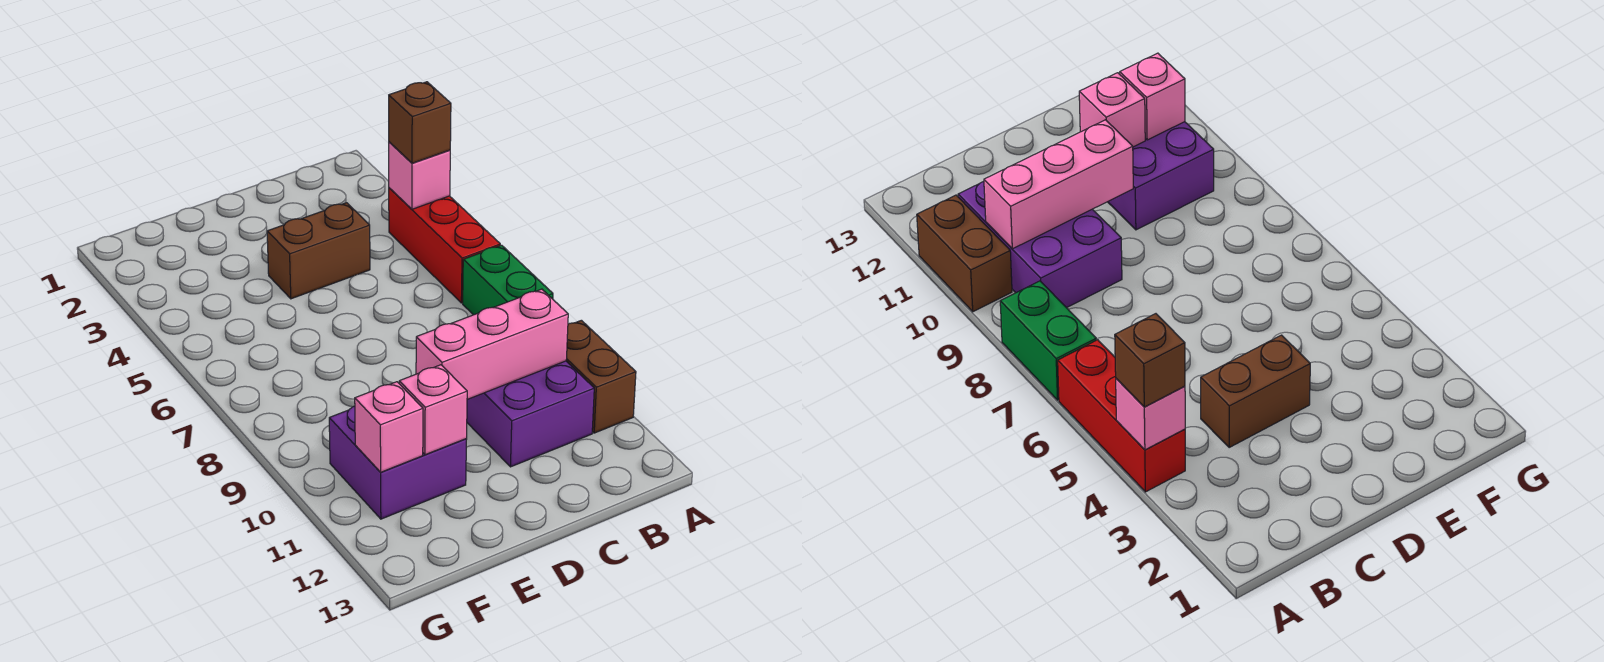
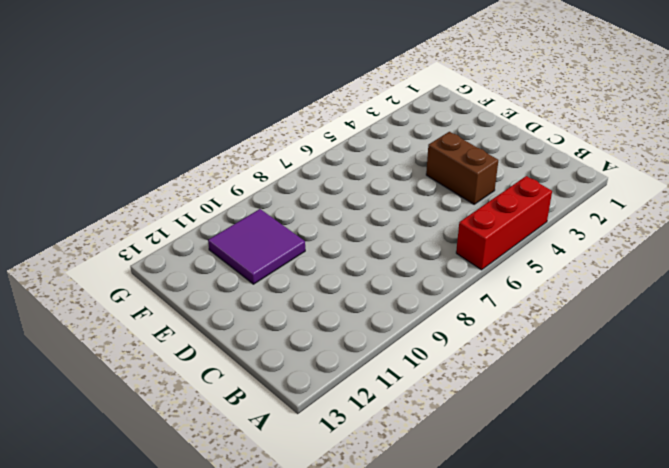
purple 2x2 tile [208,209,305,284] -> purple 2x2 brick [329,406,467,519]
none -> green 1x2 brick [463,245,553,315]
none -> brown 1x2 brick [566,320,636,433]

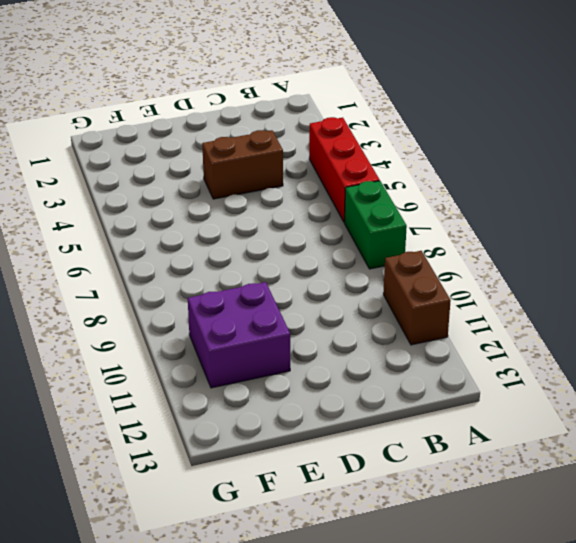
none -> purple 2x3 brick [467,361,594,467]
none -> pink 1x1 brick [389,142,450,209]

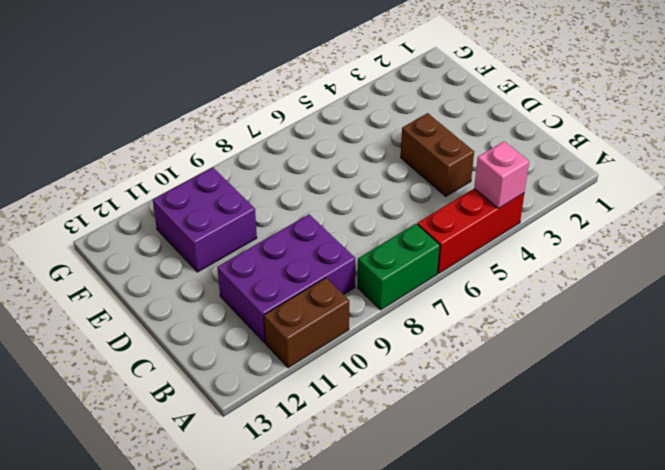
none -> pink 1x3 brick [416,289,568,399]
none -> pink 1x1 brick [399,365,467,455]

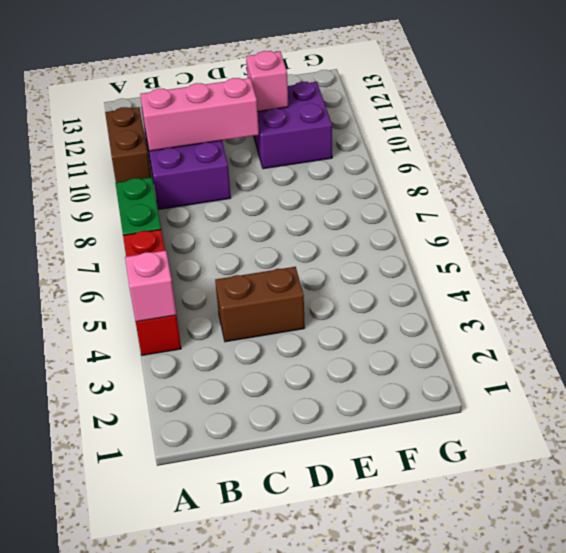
none -> pink 1x1 brick [355,382,423,472]
none -> brown 1x1 brick [389,82,451,163]

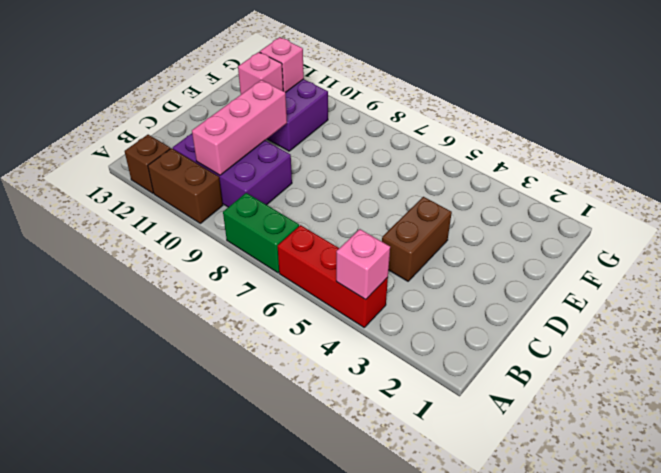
brown 1x1 brick [125,135,170,193] -> brown 1x1 brick moved to [389,82,451,163]

